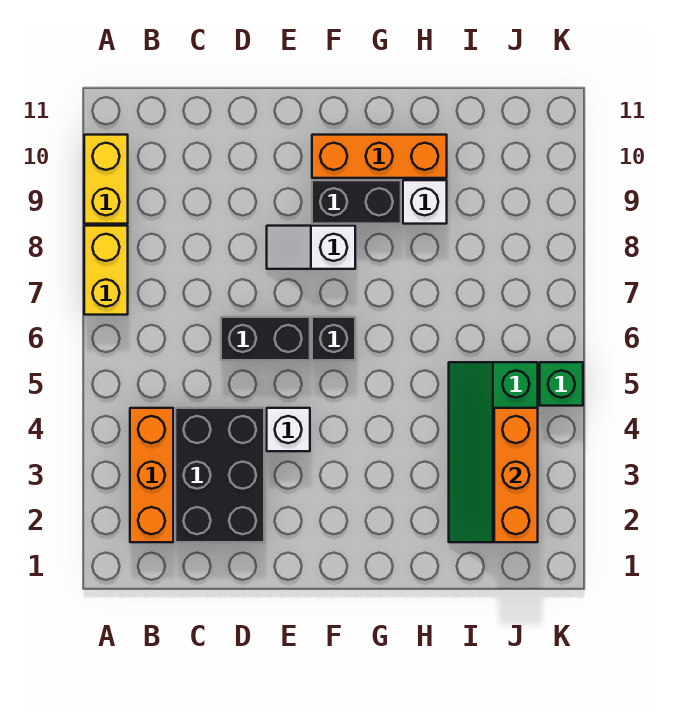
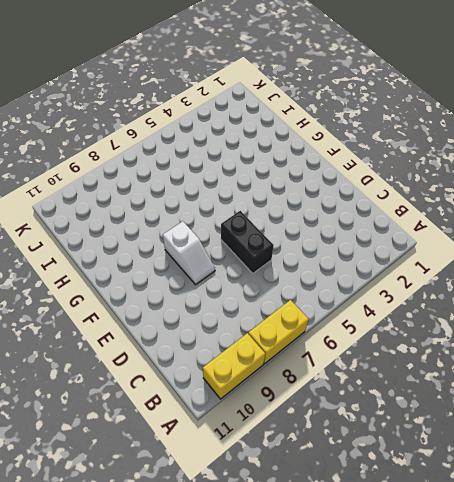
none -> orange 1x3 brick [130,408,173,542]
none -> black 2x3 brick [175,408,264,542]
none -> white 1x1 brick [267,408,310,451]

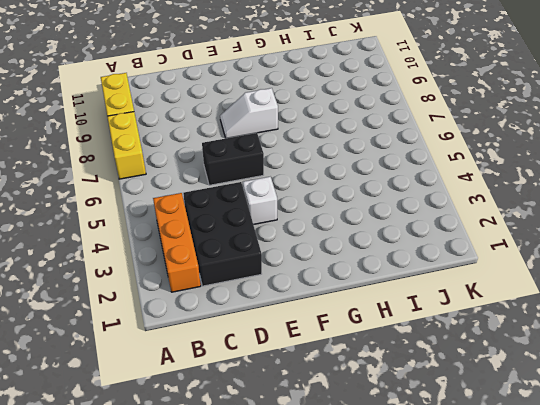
none -> black 1x1 brick [312,317,355,360]
none -> black 1x2 brick [312,180,401,224]
none -> orange 1x3 brick [312,135,447,178]

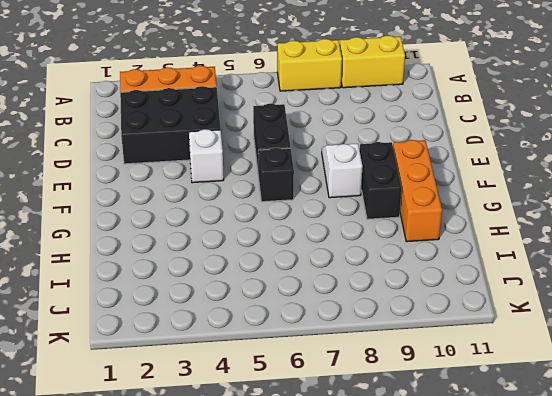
none -> white 1x1 brick [403,180,447,224]
none -> green 2x4 slope [449,362,538,542]
none -> green 1x1 brick [540,362,583,406]

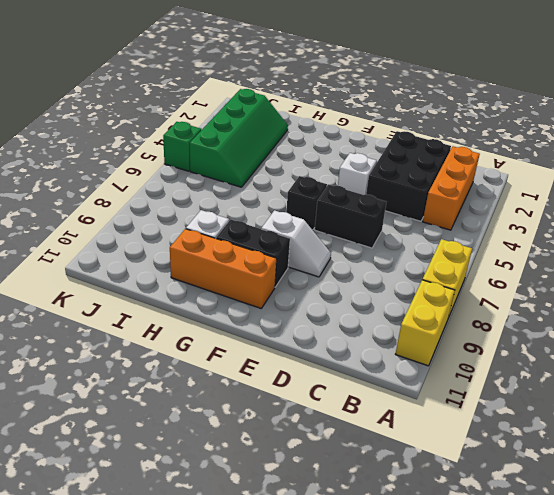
none -> orange 1x3 brick [494,408,538,542]

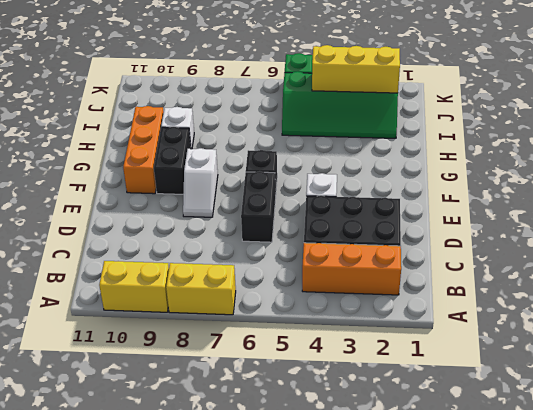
yellow 1x3 brick [312,45,400,93] -> orange 1x3 brick [494,408,538,542]

